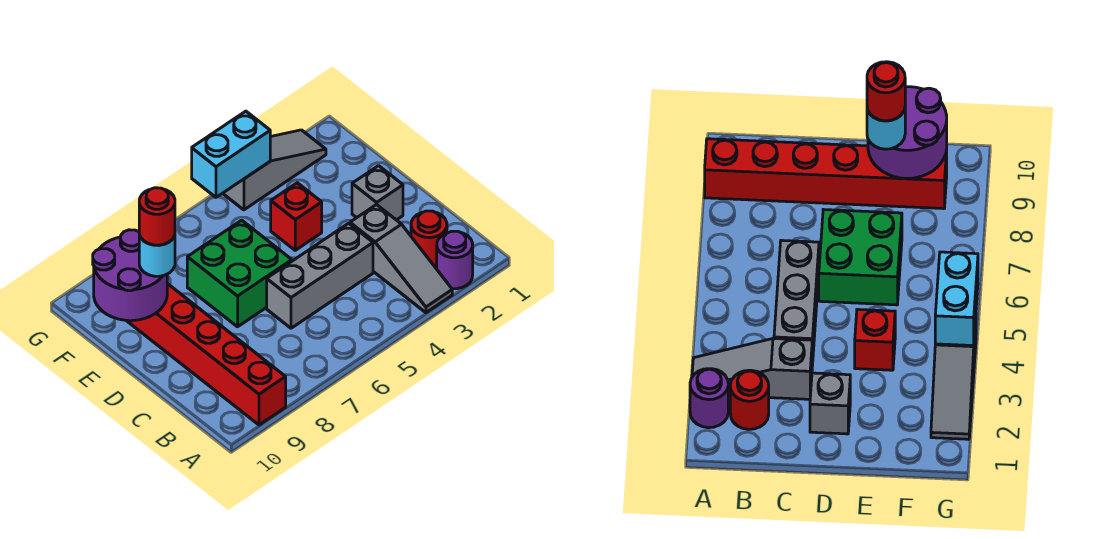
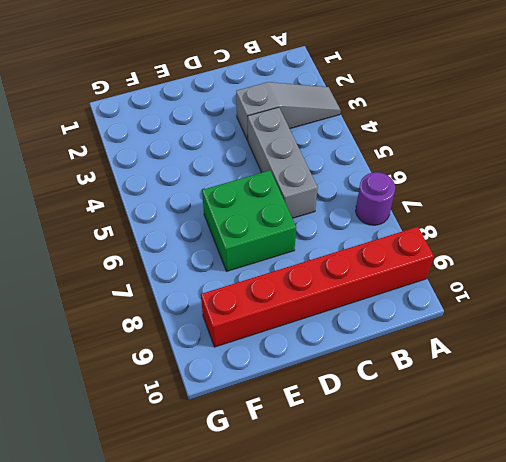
purple 1x1 round brick [356,172,395,225] -> purple 1x1 round brick moved to [437,231,473,289]
none -> red 1x1 round brick [411,211,447,268]
none -> grey 1x1 brick [352,166,403,220]
none -> red 1x1 brick [271,183,322,250]

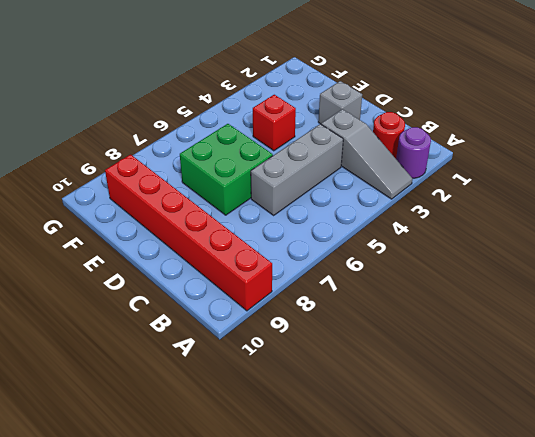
none -> grey 1x3 slope [223,130,326,210]
none -> purple 2x2 round brick [93,230,167,321]
none -> cyan 1x2 brick [192,111,270,197]

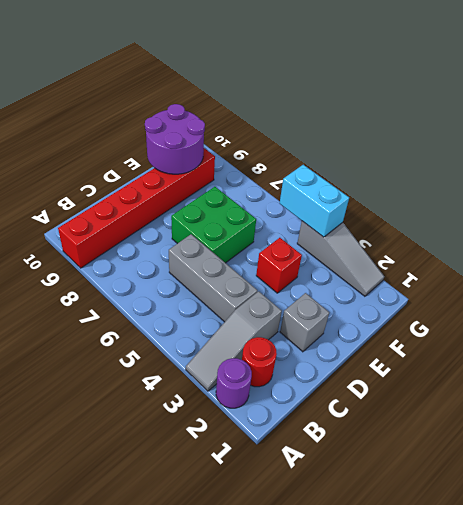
none -> cyan 1x1 round brick [139,235,175,276]
none -> red 1x1 round brick [139,188,175,245]

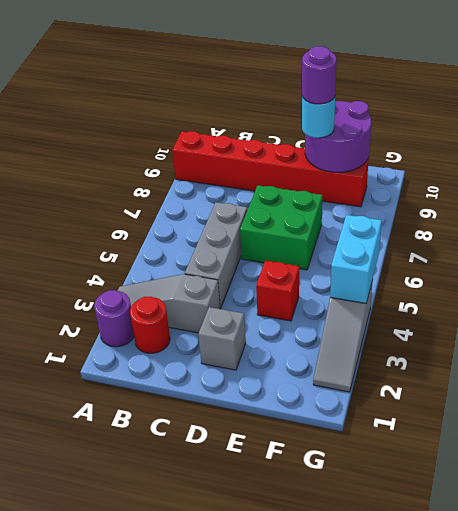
purple 1x1 round brick [302,46,336,104] -> red 1x1 round brick [139,188,175,245]

